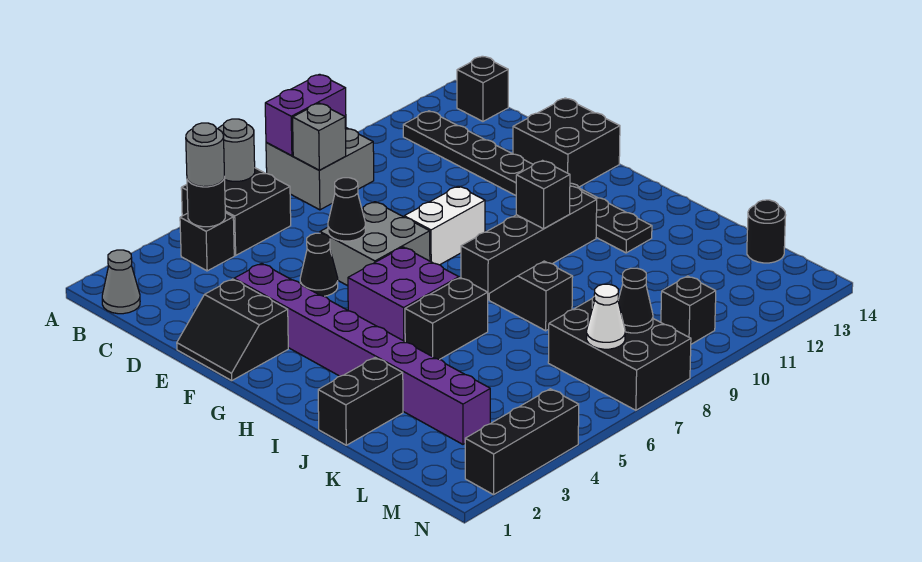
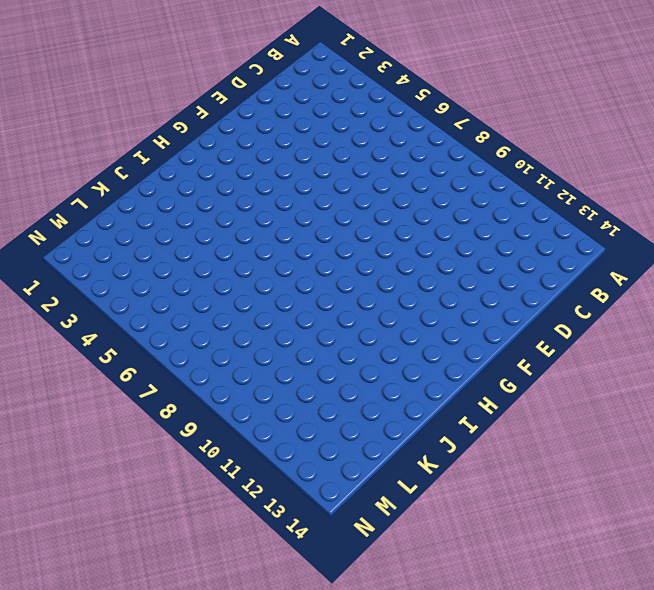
none -> black 2x2 brick [181,168,291,255]
none -> grey 2x2 brick [266,127,374,210]
none -> grey 1x1 cone [102,250,140,314]
none -> black 1x1 brick [180,213,234,271]

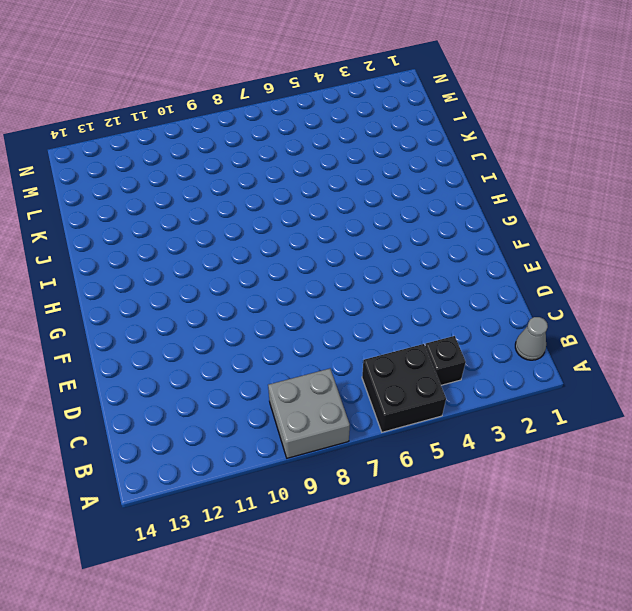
none -> black 1x8 plate [403,111,652,253]
none -> black 1x1 brick [457,56,508,121]
none -> black 2x2 slope [177,279,288,381]
none -> purple 1x8 brick [234,263,490,444]

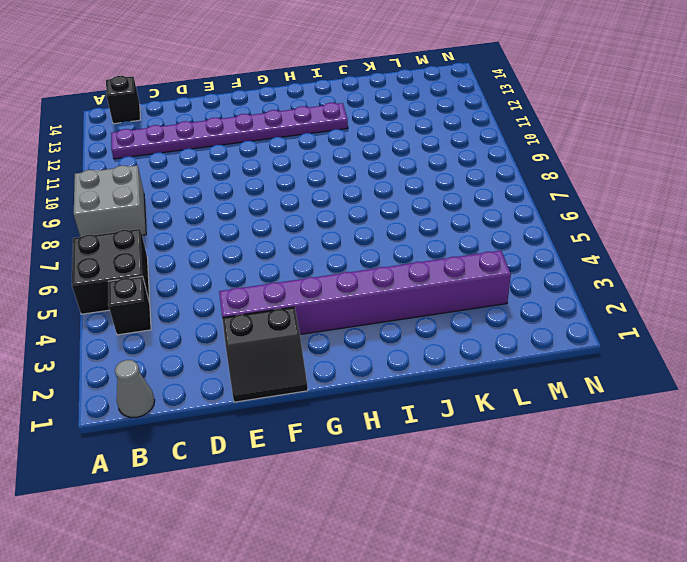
purple 1x8 plate [111,103,348,159] -> black 1x8 plate [403,111,652,253]
none -> black 1x1 cone [300,233,338,296]
none -> grey 2x2 brick [320,202,430,286]
none -> black 2x2 brick [513,98,620,187]
none -> white 1x2 brick [404,186,485,265]

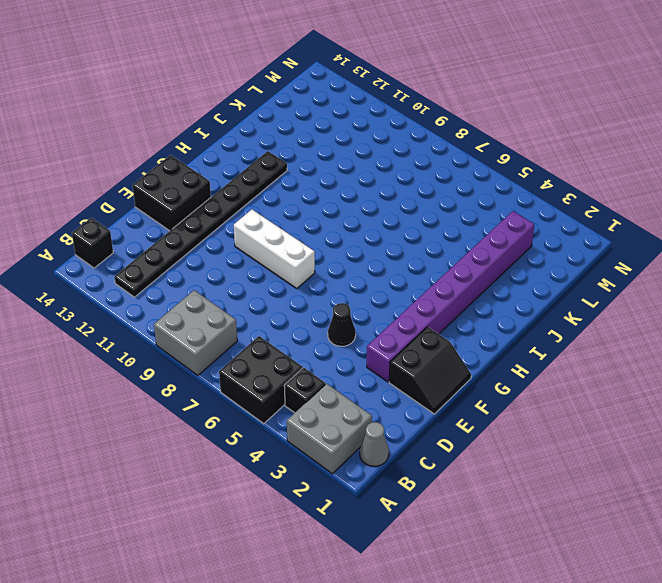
grey 2x2 brick [287,384,372,474] -> grey 2x2 brick moved to [320,202,430,286]
white 1x3 brick [234,210,315,288] -> white 1x2 brick [404,186,485,265]
none -> purple 2x2 brick [348,247,459,341]
none -> black 1x4 brick [461,186,597,300]
none -> black 1x2 brick [405,278,488,360]
none -> black 1x2 slope [489,261,573,331]

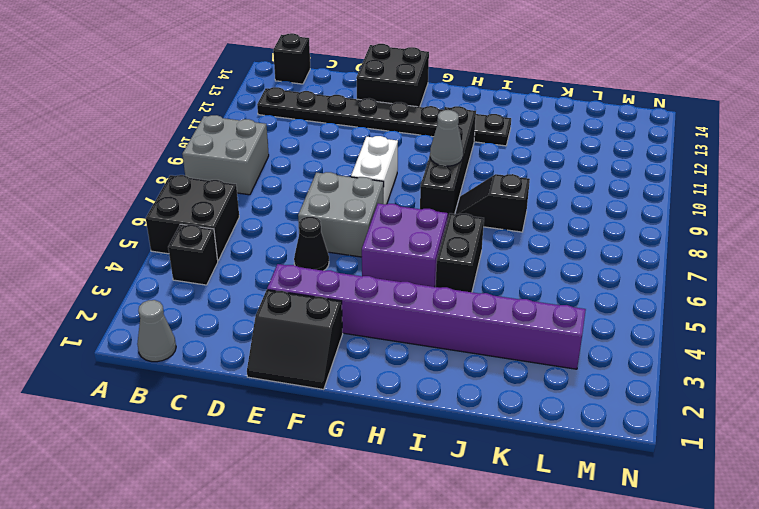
grey 1x1 cone [430,110,463,166] -> none
none -> black 1x2 brick [318,358,403,445]
none -> black 2x3 brick [548,297,691,410]
none -> black 1x1 round brick [747,200,786,263]
none -> black 1x1 brick [661,276,716,344]

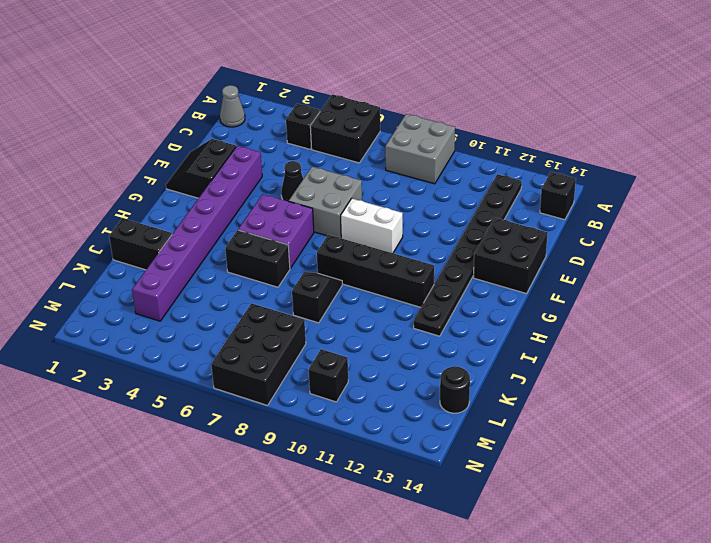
none -> black 1x3 brick [465,389,579,495]
none -> grey 1x1 round brick [218,119,255,181]
none -> purple 1x2 brick [265,74,346,156]
none -> black 1x1 round brick [187,177,225,227]

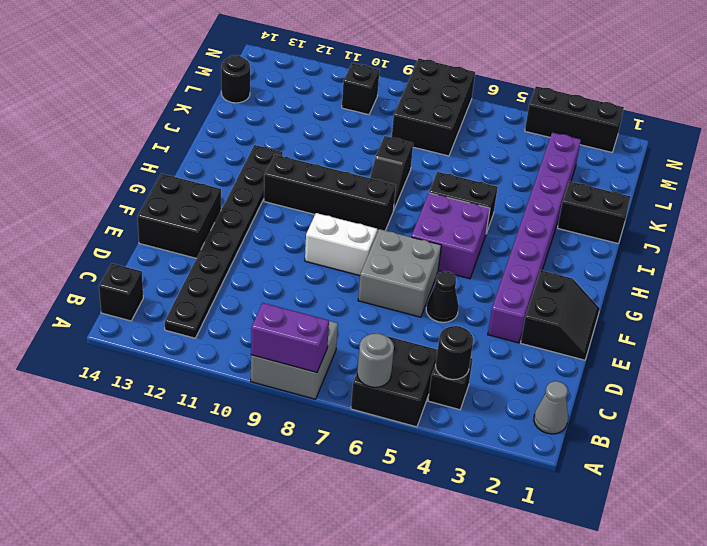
none -> grey 1x1 brick [293,103,346,170]
none -> black 1x1 cone [328,178,365,241]
none -> black 1x1 brick [516,161,570,229]
none -> white 1x1 cone [587,284,625,349]

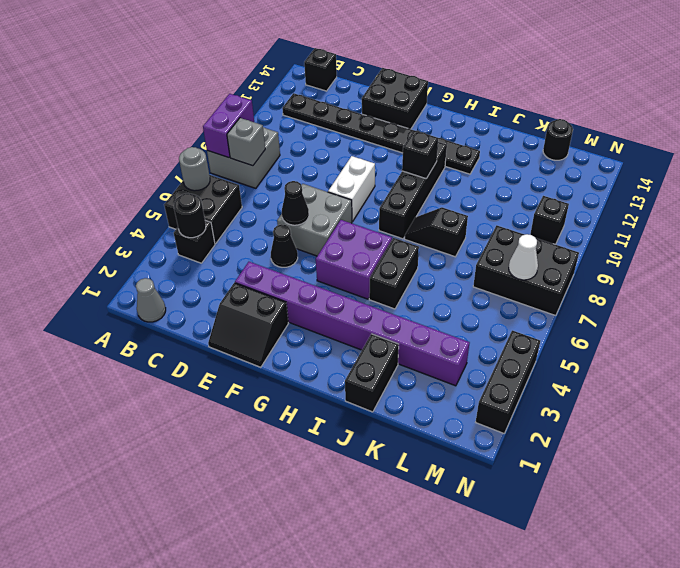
none -> black 1x1 cone [618,268,653,333]
none -> grey 1x1 round brick [186,123,224,187]

